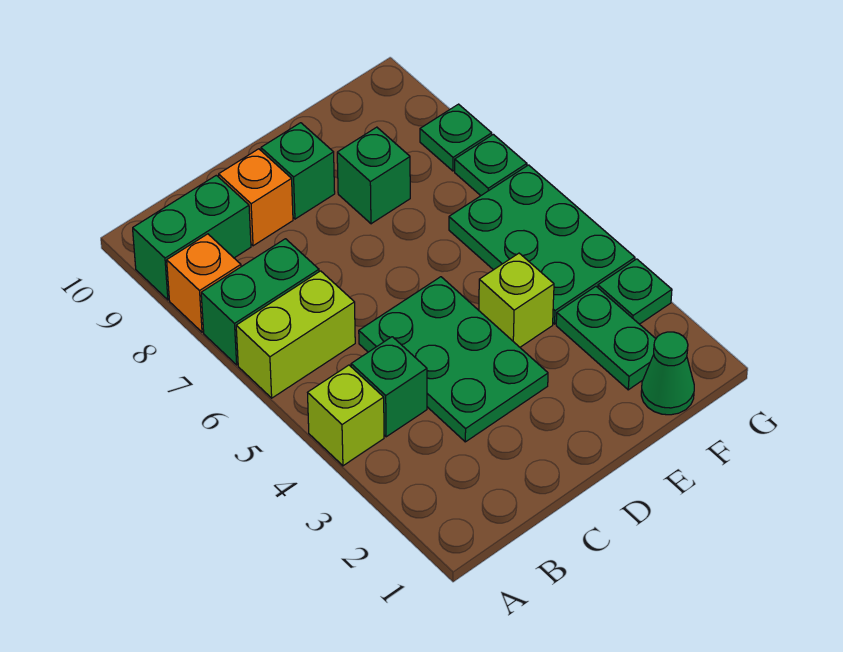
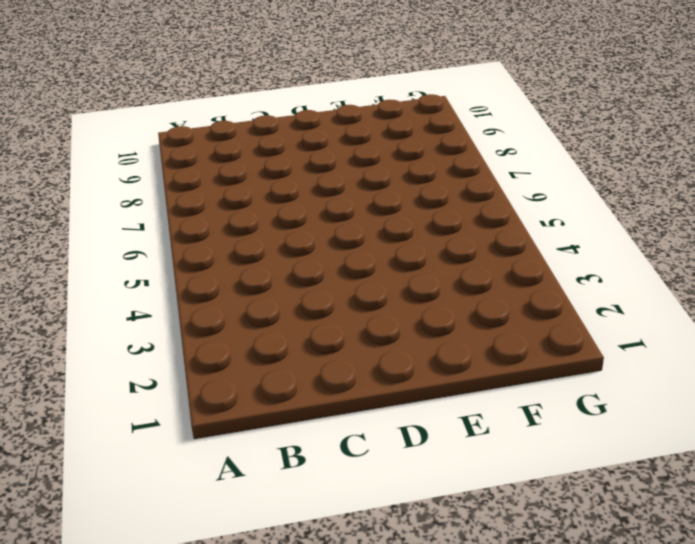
none -> lime 1x1 brick [308,365,384,466]
none -> lime 1x2 brick [236,271,355,398]
none -> green 1x2 brick [201,239,319,365]

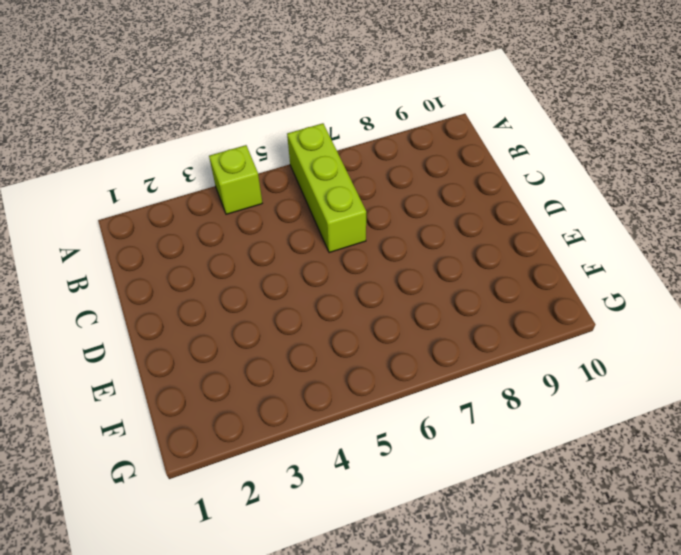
lime 1x3 brick [287,123,366,253] -> lime 1x2 brick [236,271,355,398]
none -> green 1x2 brick [201,239,319,365]
none -> orange 1x1 brick [167,234,241,332]
none -> green 1x2 brick [133,175,251,300]

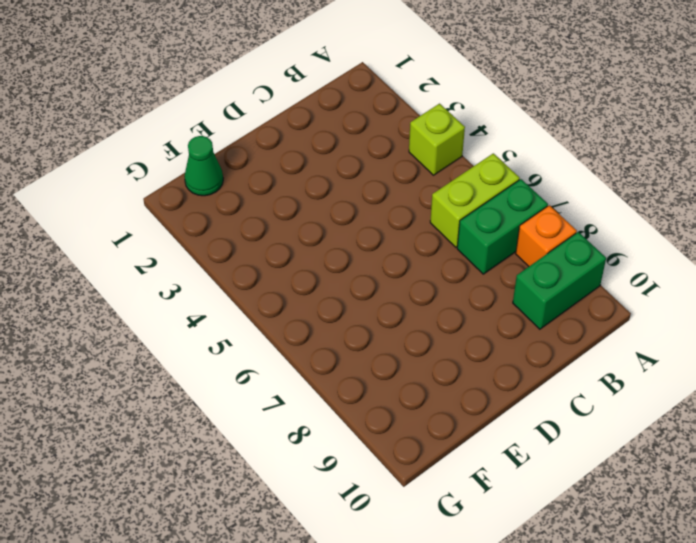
none -> green 1x1 brick [351,337,427,437]
none -> green 2x3 plate [359,277,548,442]
none -> orange 1x1 brick [219,149,293,246]

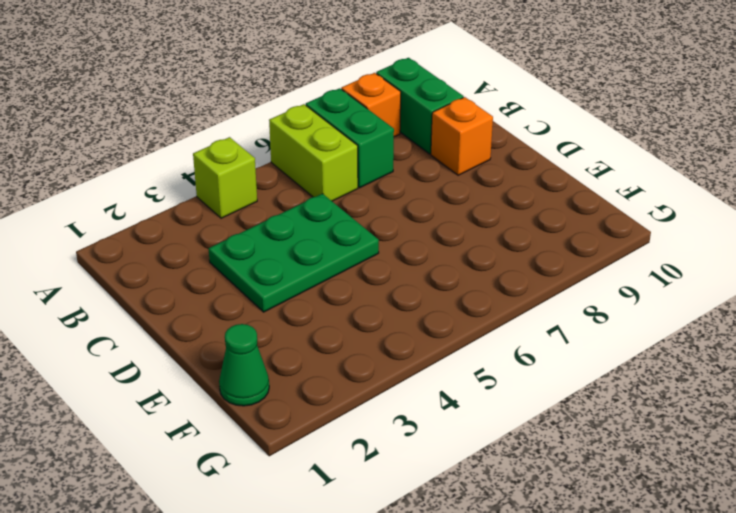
none -> green 1x1 brick [351,337,427,437]
none -> green 1x1 brick [261,123,335,219]
none -> lime 1x1 brick [479,253,554,347]

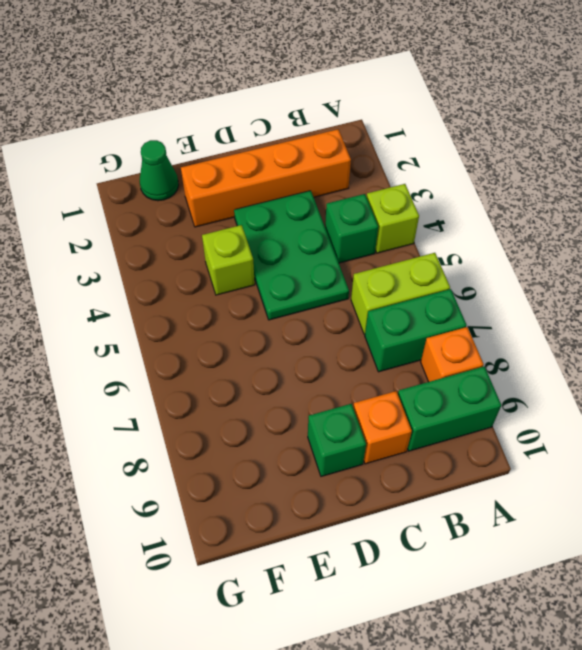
orange 1x4 brick [181,129,351,227] -> none
none -> green 1x1 brick [337,127,410,224]
none -> green 1x2 plate [556,286,656,390]
none -> green 2x3 plate [449,165,635,324]

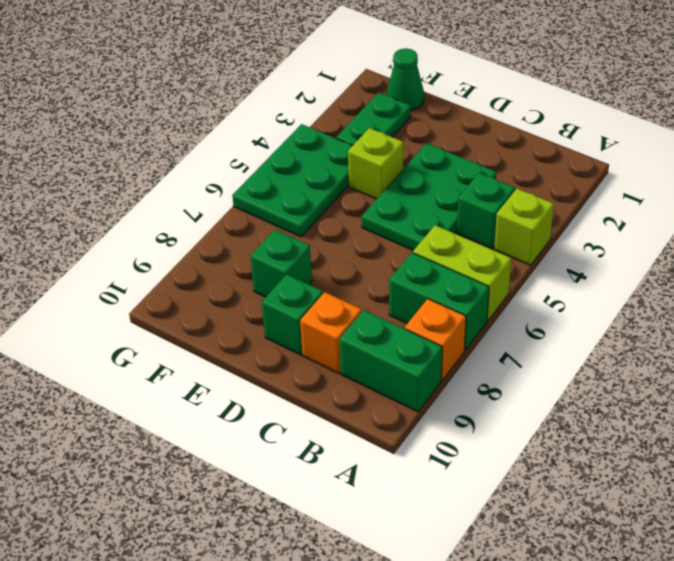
none -> green 1x1 plate [598,259,672,324]
none -> green 1x1 plate [455,134,527,196]
none -> green 1x1 plate [420,104,492,171]

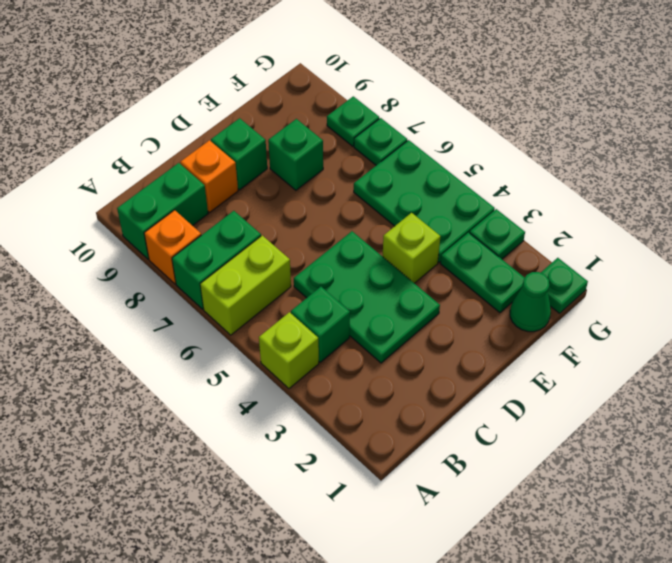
green 1x1 plate [541,258,588,313] -> none

